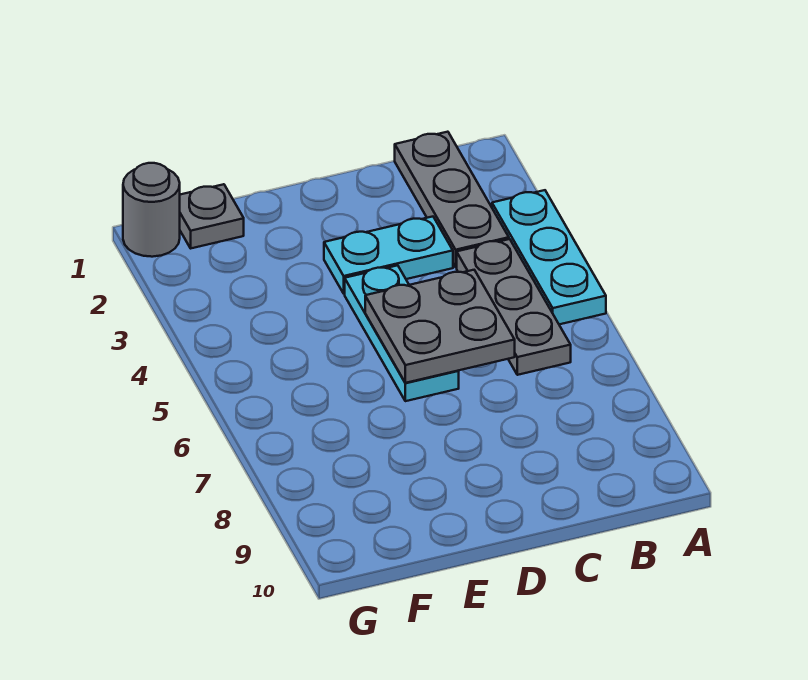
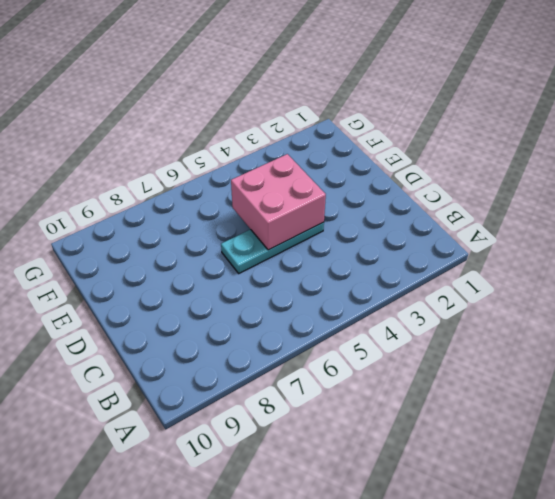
pink 2x2 brick [231,154,326,250] -> grey 2x2 plate [365,270,515,383]
none -> cyan 1x3 plate [492,190,606,324]
none -> grey 1x3 plate [395,132,509,267]

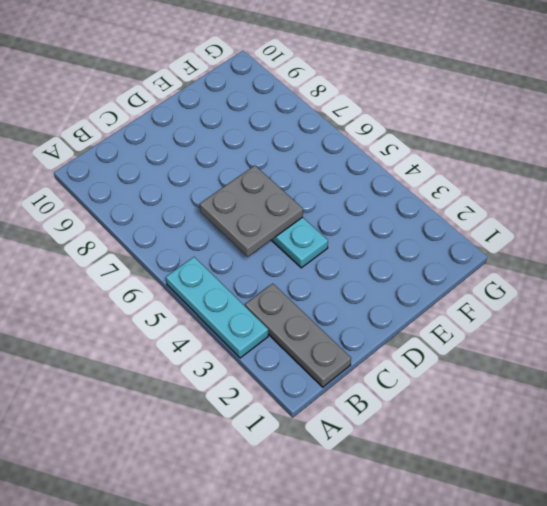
none -> grey 1x3 plate [457,239,571,375]
none -> cyan 1x2 plate [324,217,453,294]

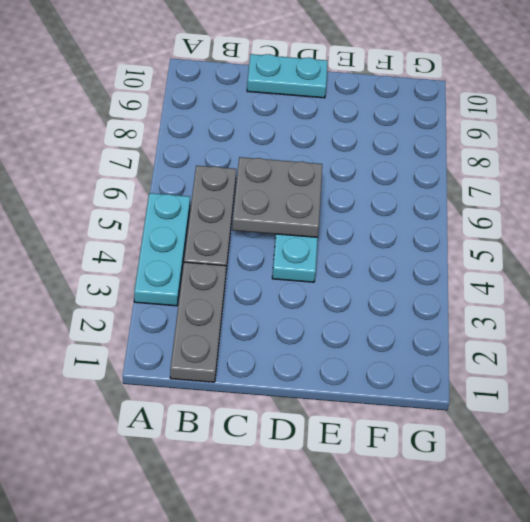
cyan 1x2 plate [247,54,328,98] -> cyan 1x2 plate moved to [324,217,453,294]
none -> grey 1x1 plate [180,184,244,248]
none -> grey 1x1 round brick [123,163,180,257]

